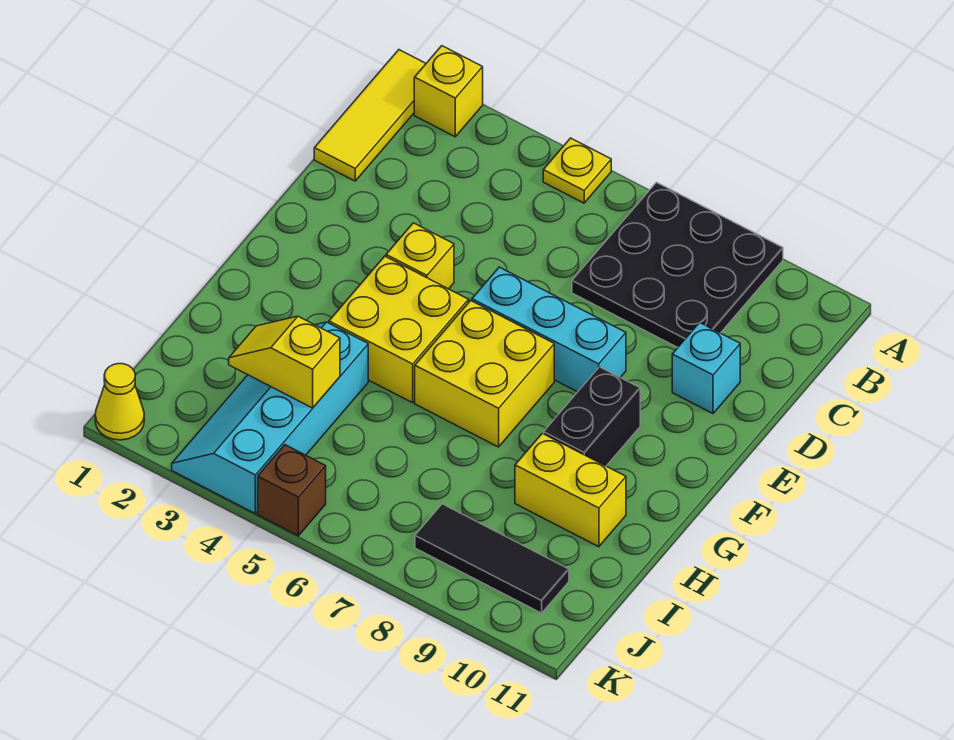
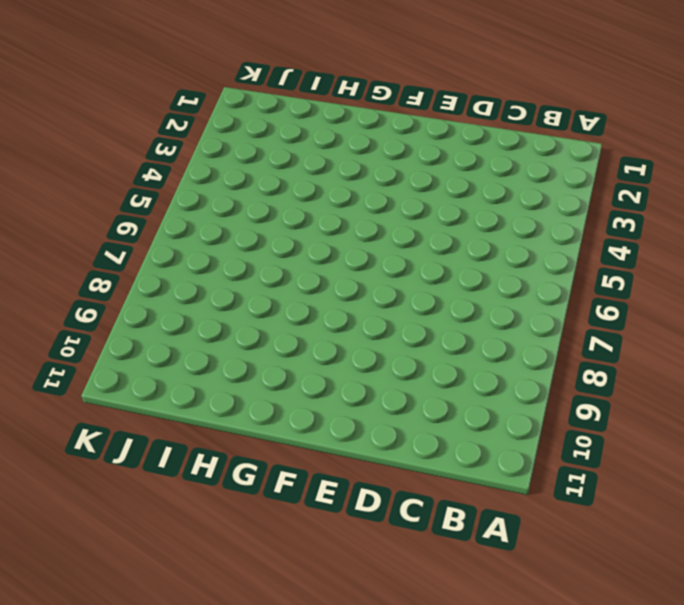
none -> yellow 1x3 tile [314,50,426,181]
none -> yellow 1x1 brick [414,46,483,137]
none -> yellow 1x1 plate [543,138,611,203]

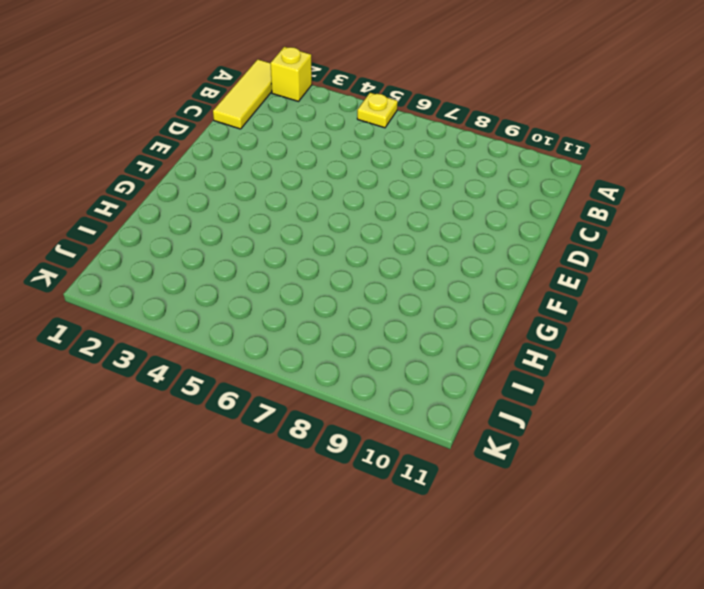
none -> black 3x3 plate [572,182,783,347]
none -> cyan 1x1 brick [672,323,740,414]
none -> yellow 1x1 brick [386,223,454,289]

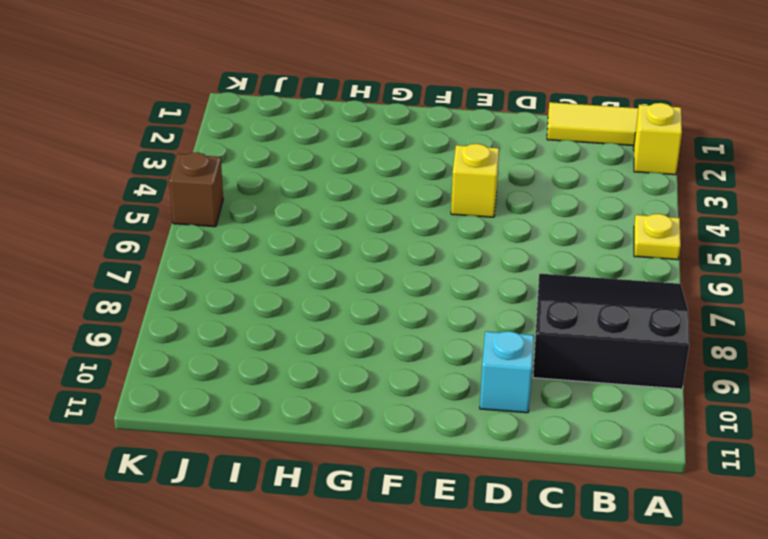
black 3x3 slope [533,274,689,389] -> black 3x3 plate [572,182,783,347]
none -> cyan 1x3 brick [472,267,626,392]
none -> yellow 2x2 brick [329,256,469,403]
none -> yellow 2x2 brick [415,300,554,447]

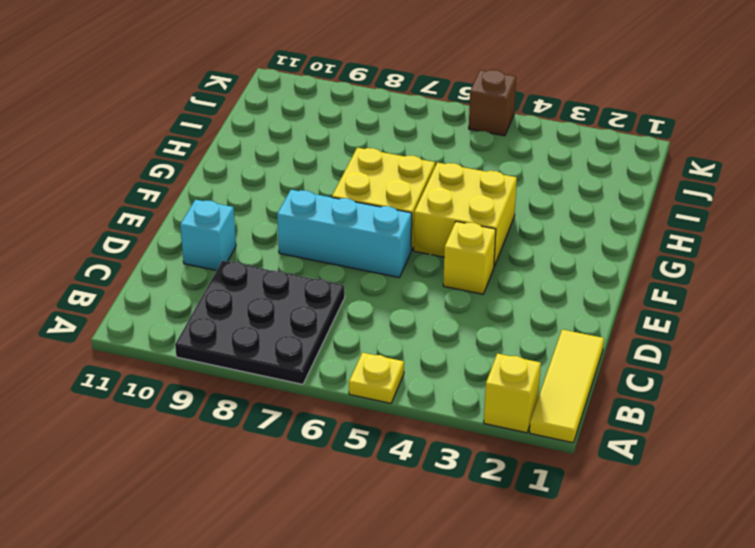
none -> black 1x2 brick [544,367,640,466]
none -> cyan 2x4 slope [172,322,368,514]
none -> yellow 1x2 brick [515,433,626,547]

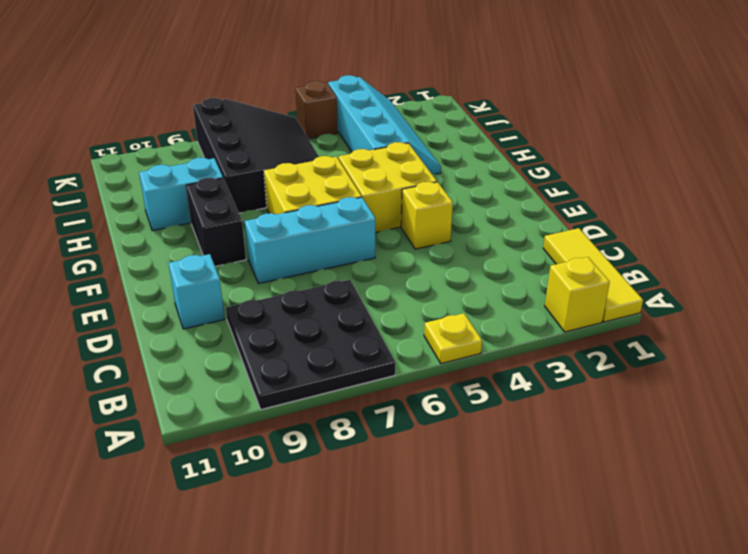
black 3x4 slope [193,98,319,213] -> black 1x3 tile [415,504,569,613]
cyan 1x2 brick [139,158,223,231] -> yellow 1x2 brick [515,433,626,547]
none -> yellow 1x1 cone [95,364,144,440]
none -> yellow 1x2 slope [229,316,340,408]

